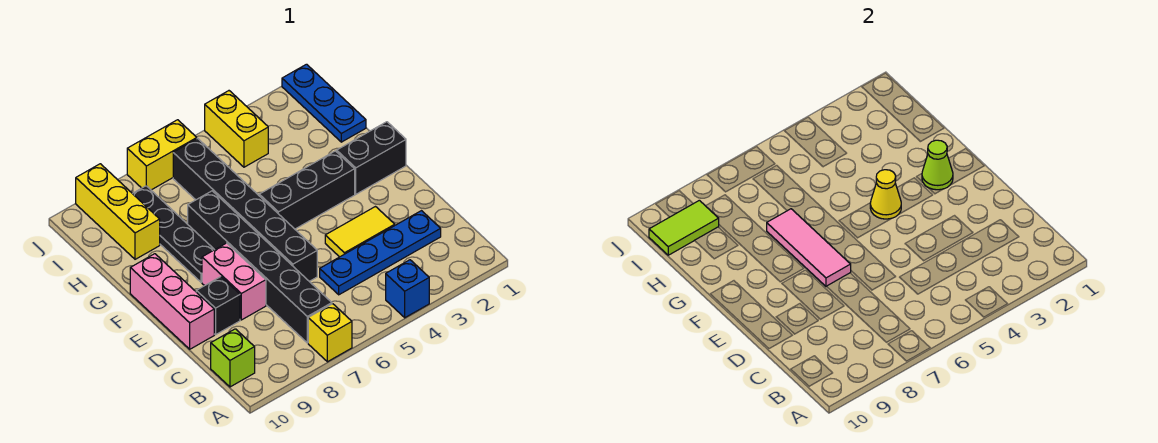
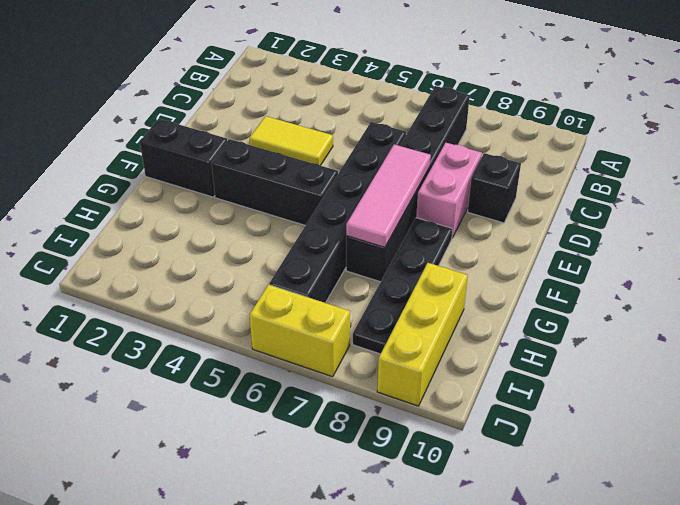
none -> blue 1x1 brick [386,260,429,318]
none -> yellow 1x1 brick [308,304,352,362]
none -> lime 1x1 brick [211,329,255,387]

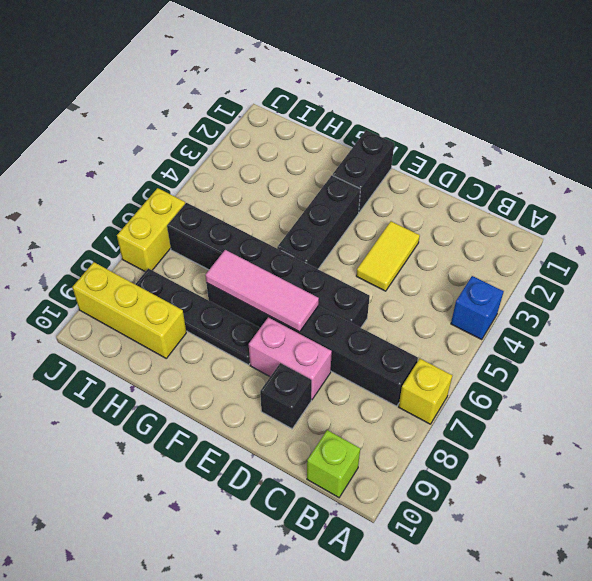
none -> blue 1x4 plate [320,211,441,295]
none -> pink 1x3 brick [130,254,214,349]
none -> blue 1x3 plate [282,64,366,142]

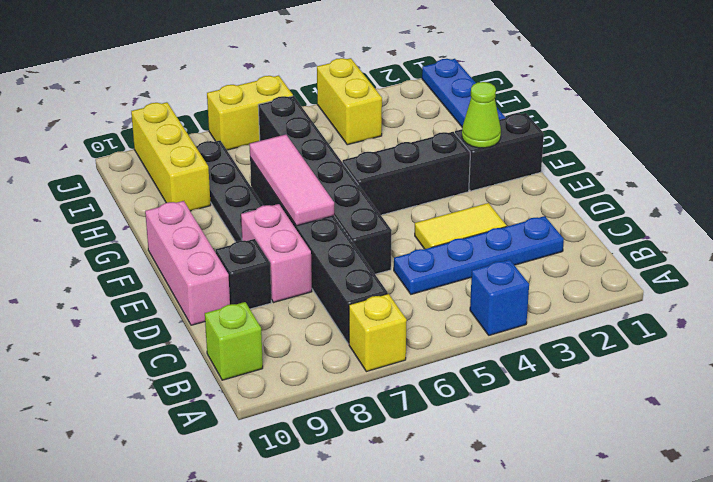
none -> yellow 1x1 cone [870,170,901,219]
none -> lime 1x2 tile [649,200,719,255]

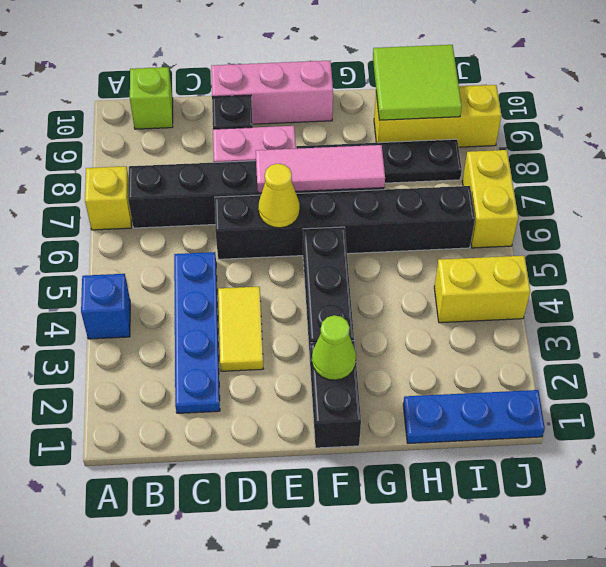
yellow 1x1 cone [258,164,300,228] -> yellow 1x1 cone moved to [870,170,901,219]
lime 2x2 tile [373,45,462,120] -> lime 1x2 tile [649,200,719,255]

